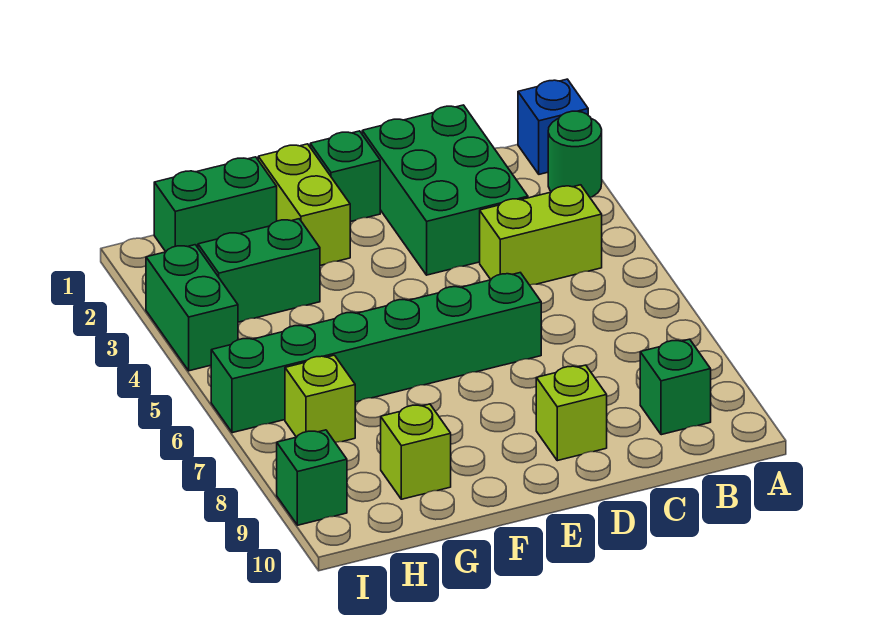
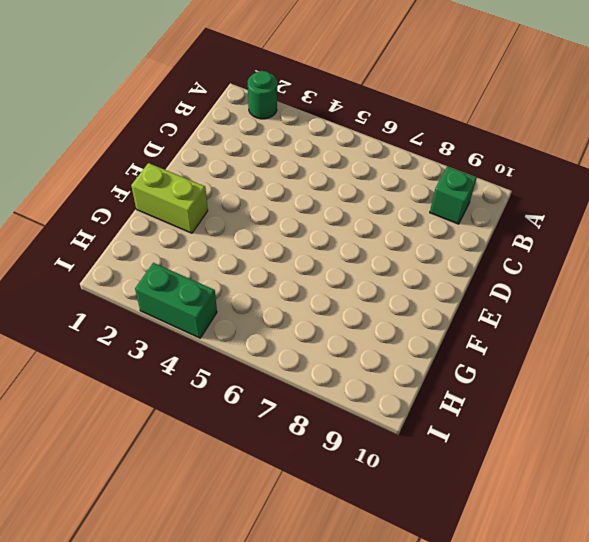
none -> blue 1x1 brick [518,79,588,174]
none -> lime 1x2 brick [480,185,602,285]
none -> green 2x3 brick [362,105,528,275]

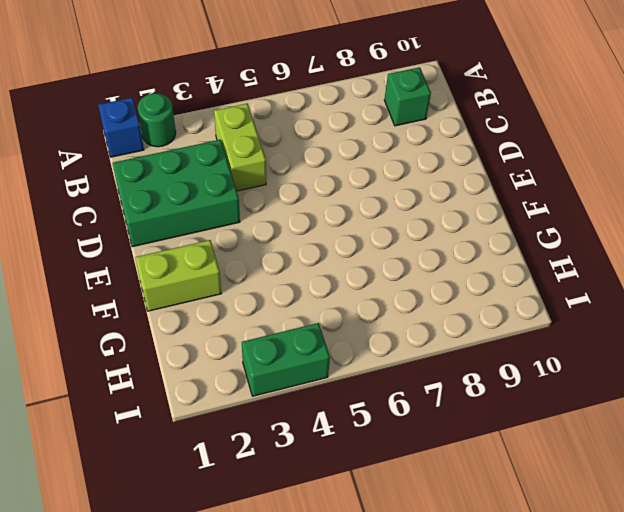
none -> green 1x6 brick [211,273,541,433]
none -> lime 1x1 brick [536,365,607,461]
none -> green 1x1 brick [310,131,380,222]

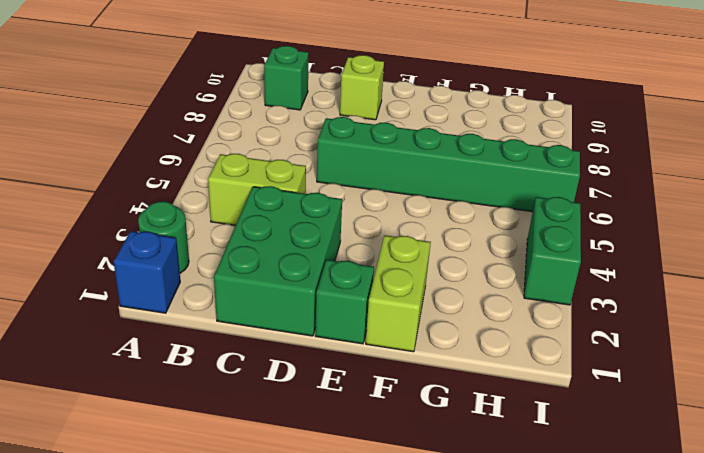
none -> green 1x2 brick [154,157,277,252]
none -> green 1x2 brick [198,219,320,322]
none -> lime 1x1 brick [381,404,451,499]

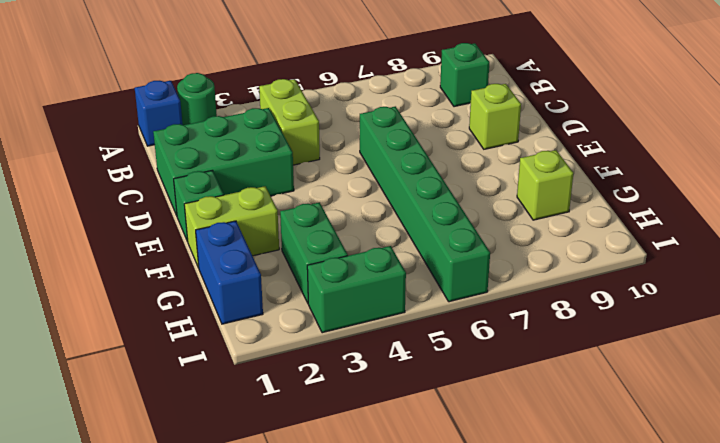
blue 1x2 brick [196,221,263,324] -> green 1x2 brick [154,157,277,252]
none -> lime 1x1 brick [285,355,355,443]
none -> green 1x1 brick [277,430,347,525]

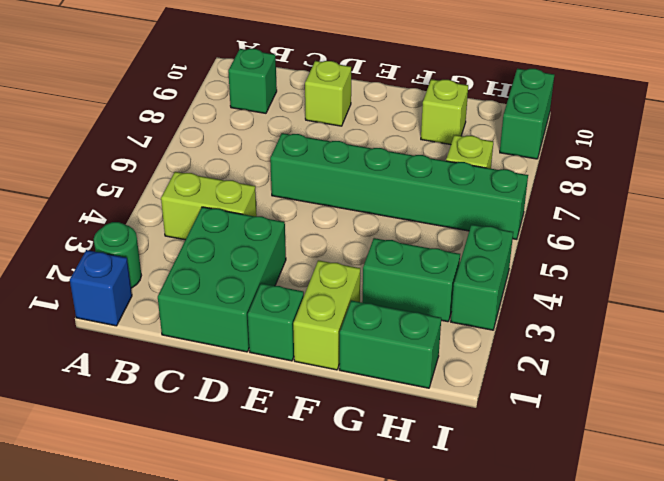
green 1x2 brick [500,69,554,159] -> green 1x1 brick [277,430,347,525]

